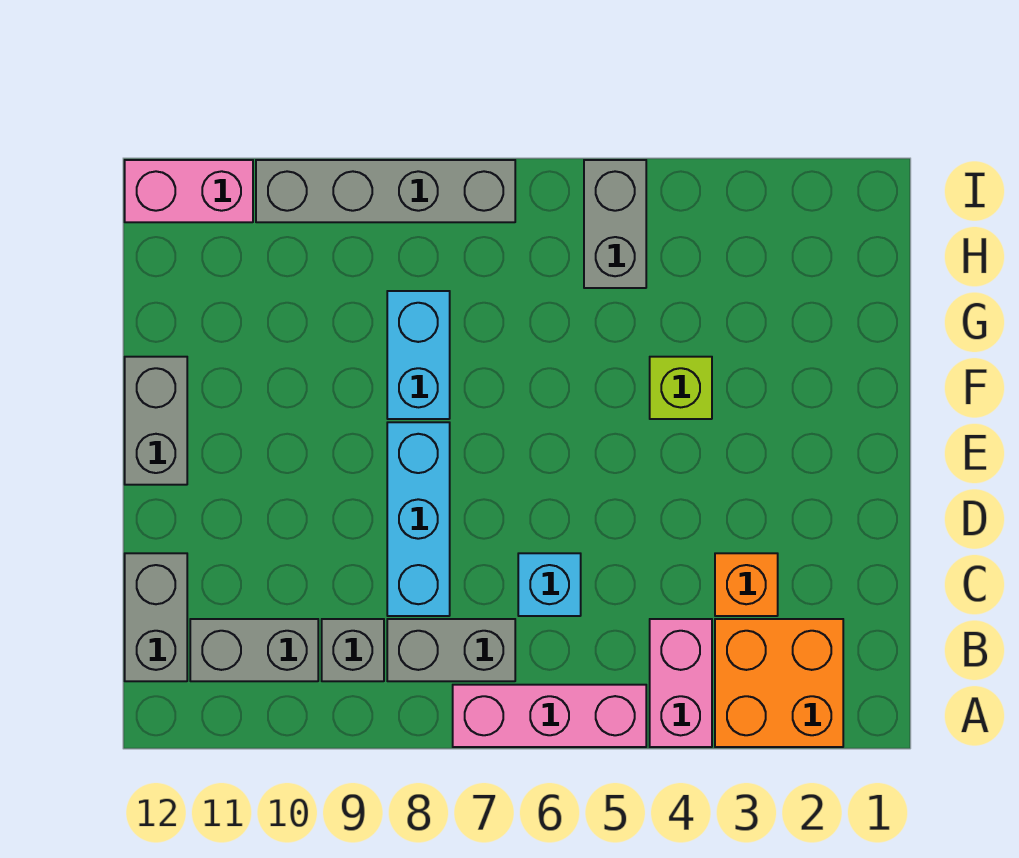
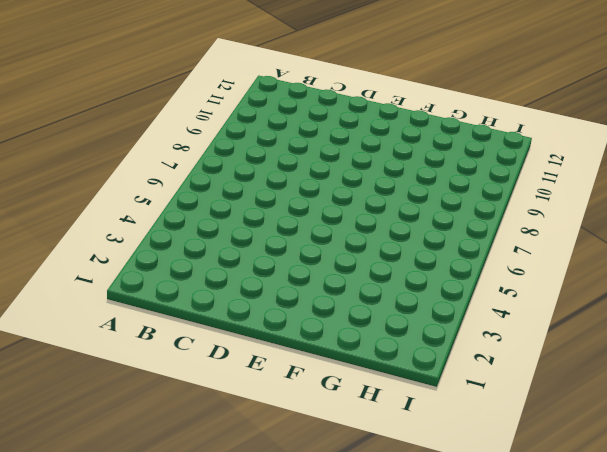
none -> orange 2x2 brick [715,619,843,747]
none -> pink 1x2 brick [650,619,712,747]
none -> pink 1x3 brick [453,685,646,747]

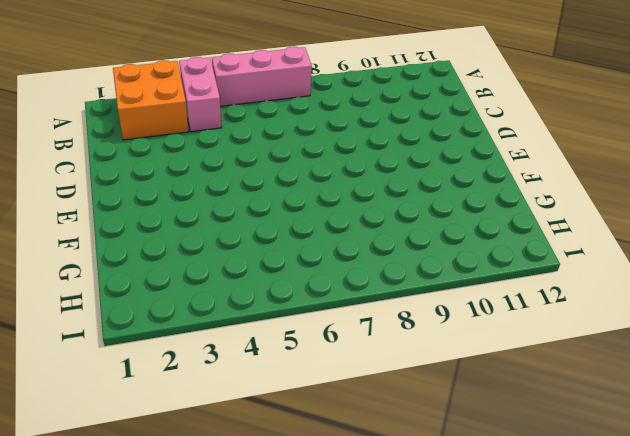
none -> grey 1x2 brick [387,619,515,681]
none -> grey 1x1 brick [322,619,384,681]
none -> grey 1x2 brick [190,619,318,681]

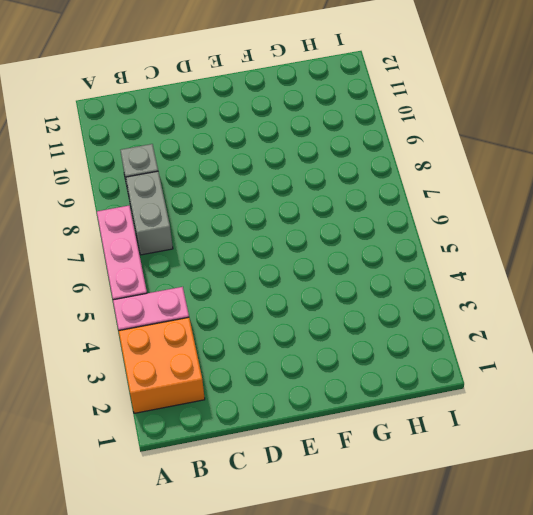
none -> grey 1x2 brick [190,619,318,681]
none -> grey 1x2 brick [125,553,187,681]
none -> orange 1x1 brick [715,553,778,616]

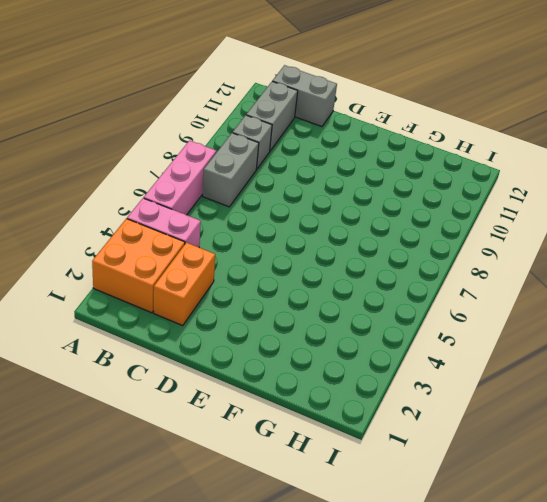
orange 1x2 brick [154,243,215,326] -> orange 1x1 brick [715,553,778,616]
none -> cyan 1x1 brick [518,553,581,616]
none -> cyan 1x3 brick [387,422,450,616]
none -> grey 1x2 brick [125,357,187,485]

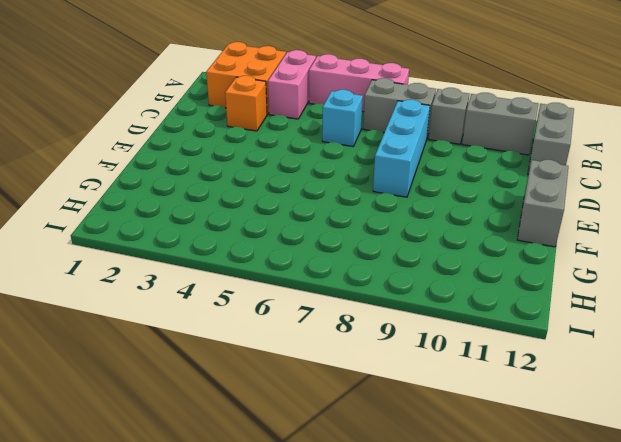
none -> lime 1x1 brick [650,357,712,419]
none -> cyan 1x2 brick [387,291,450,419]
none -> grey 1x2 brick [584,160,646,288]

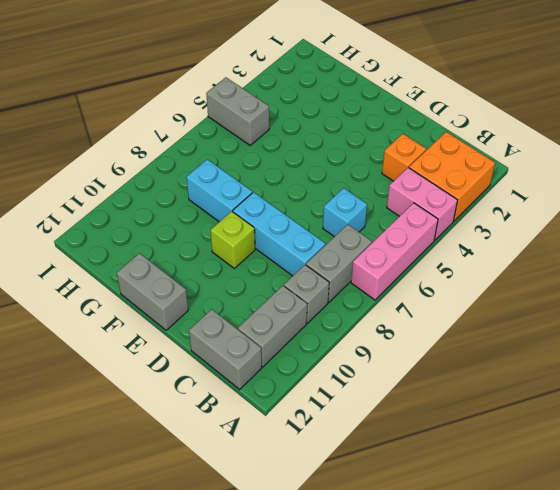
lime 1x1 brick [210,211,255,268] -> lime 1x1 brick moved to [650,357,712,419]
none -> grey 1x4 brick [256,160,515,222]
none -> pink 1x2 brick [125,160,253,222]

